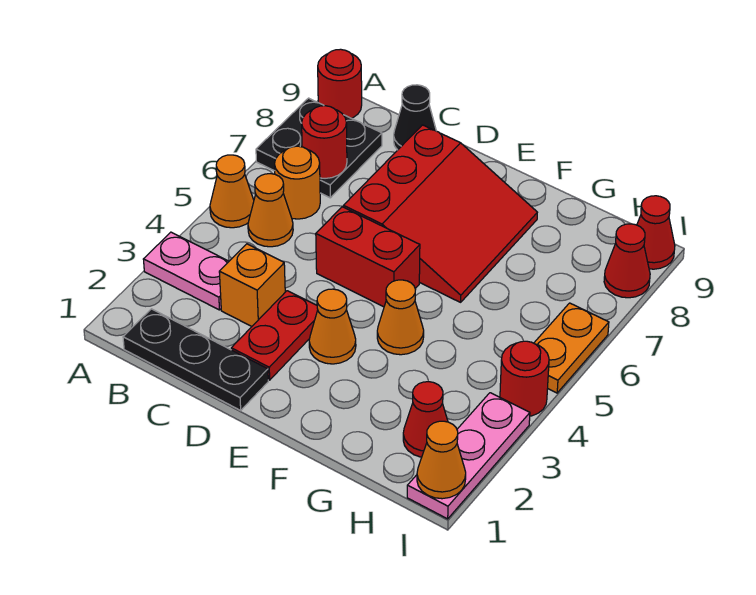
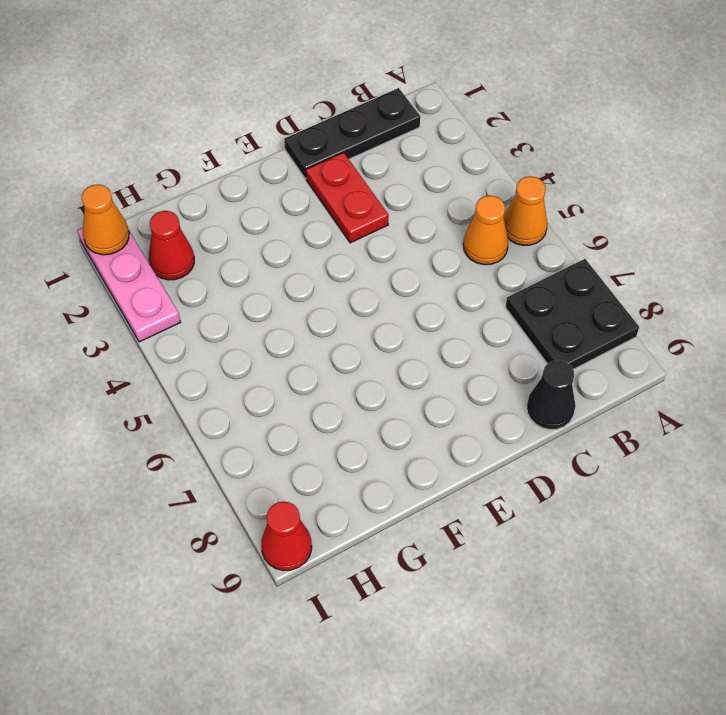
none -> pink 1x2 plate [143,232,229,310]
none -> red 1x1 round brick [318,49,362,118]
none -> orange 1x1 round brick [275,146,320,219]

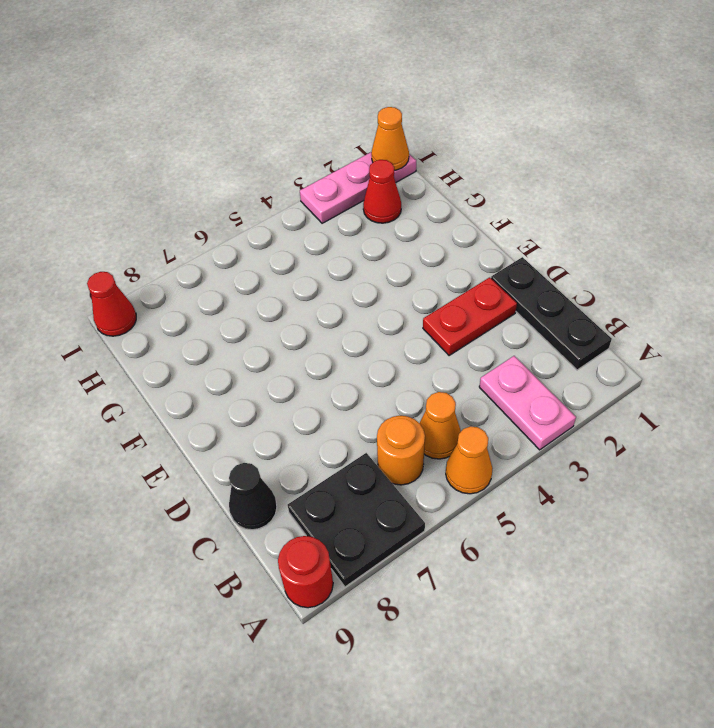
none -> orange 1x1 brick [219,244,285,326]
none -> red 1x2 brick [316,207,420,307]
none -> red 3x3 slope [343,125,537,302]

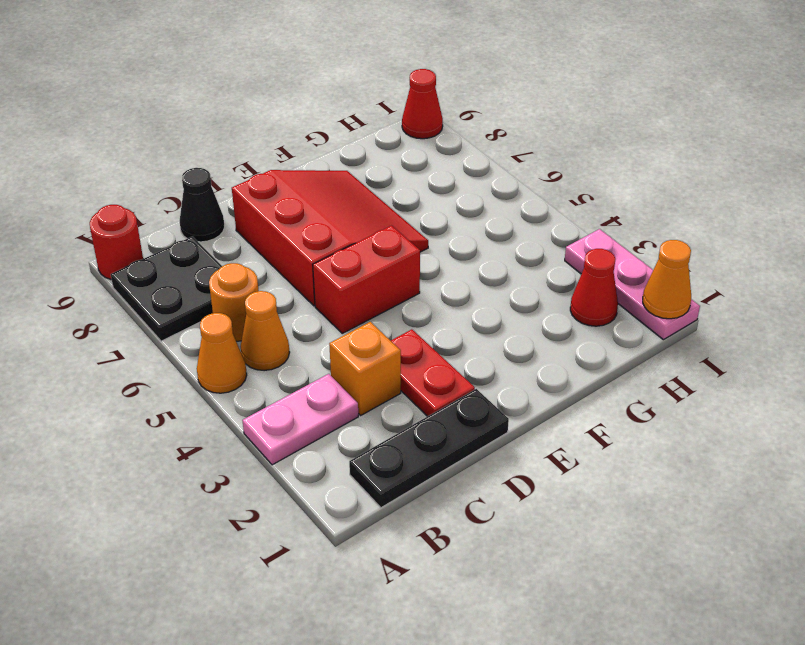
none -> orange 1x1 cone [309,289,356,364]
none -> orange 1x1 cone [377,280,424,355]
none -> red 1x1 round brick [500,341,549,416]

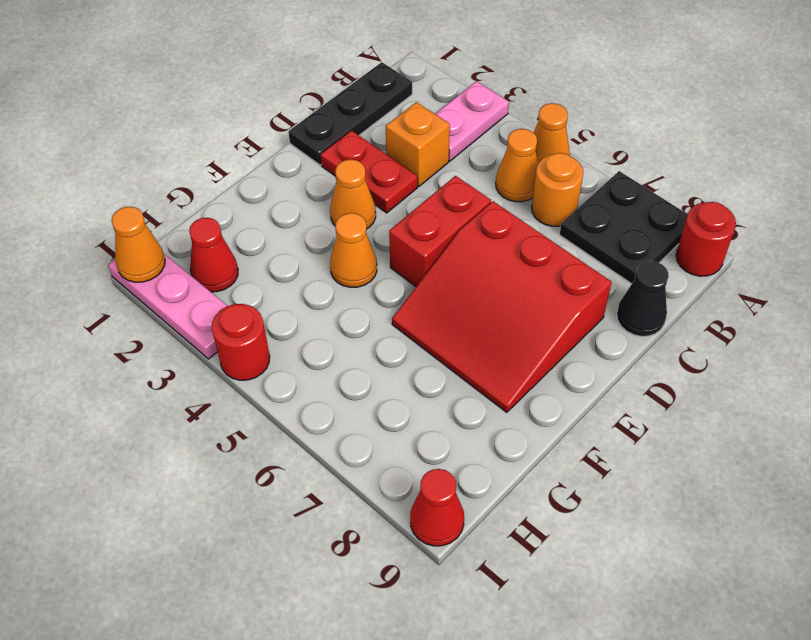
none -> orange 1x2 plate [534,303,609,393]
none -> red 1x1 cone [604,224,650,298]
none -> red 1x1 round brick [302,106,347,178]

